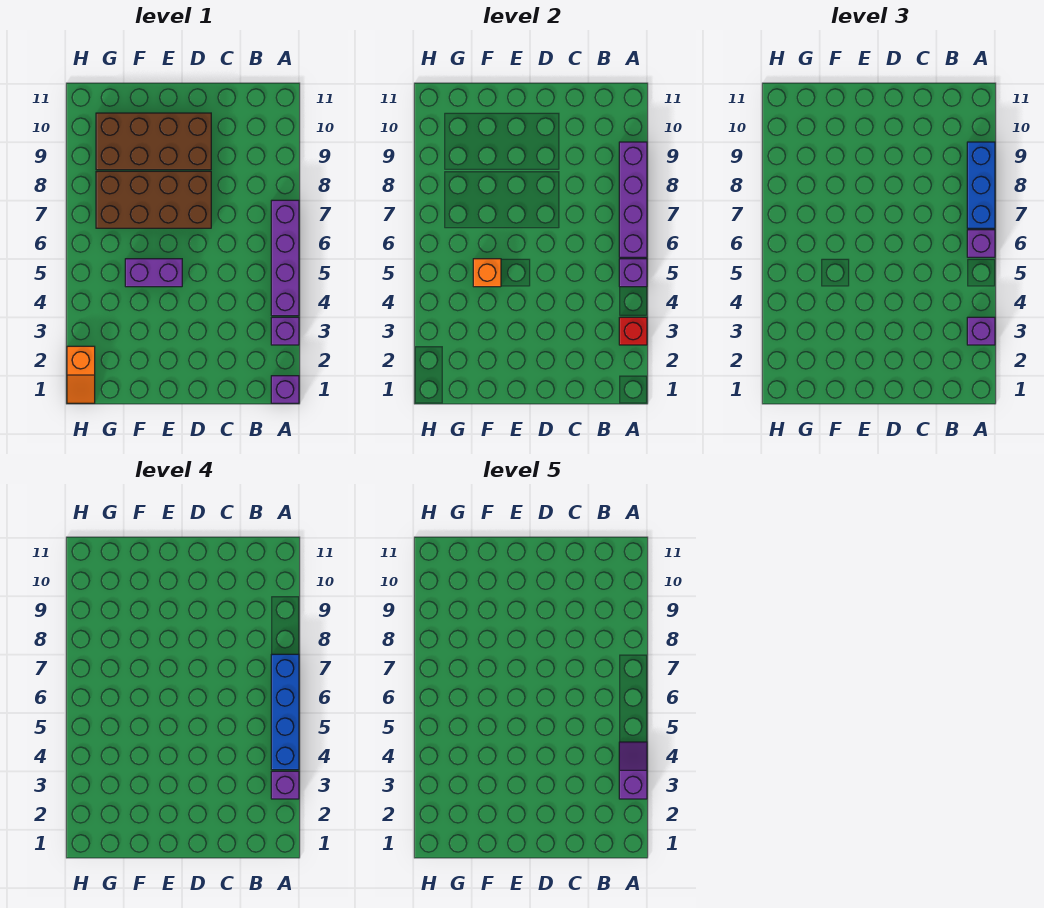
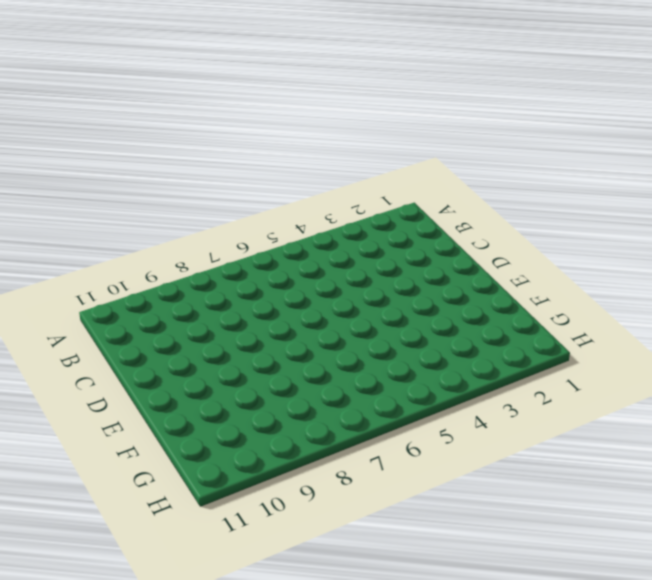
none -> purple 1x1 brick [271,376,299,403]
none -> purple 1x1 brick [271,317,299,345]
none -> purple 1x4 brick [271,200,299,316]

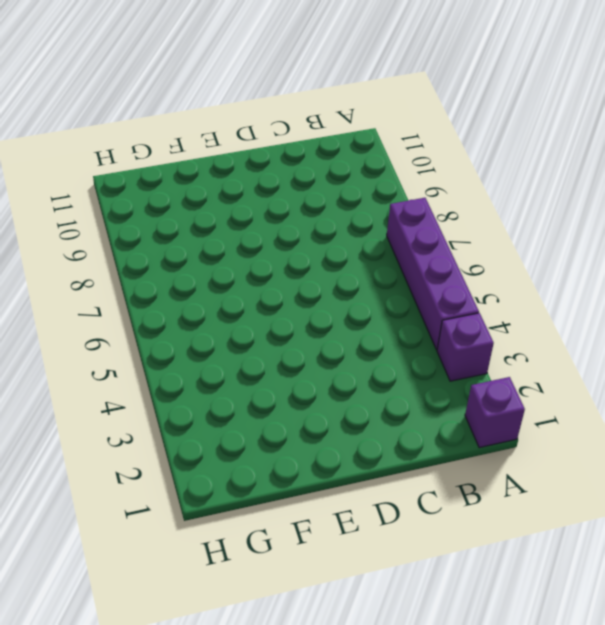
none -> brown 2x4 brick [96,171,211,228]
none -> brown 2x4 brick [96,113,211,170]
none -> purple 1x2 brick [125,259,182,287]

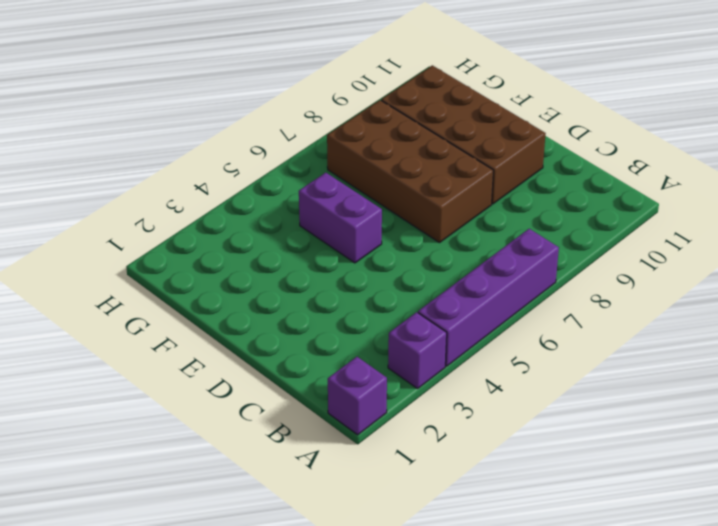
none -> orange 1x2 slope [67,346,95,403]
none -> red 1x1 brick [619,317,647,345]
none -> purple 1x1 brick [619,259,647,287]

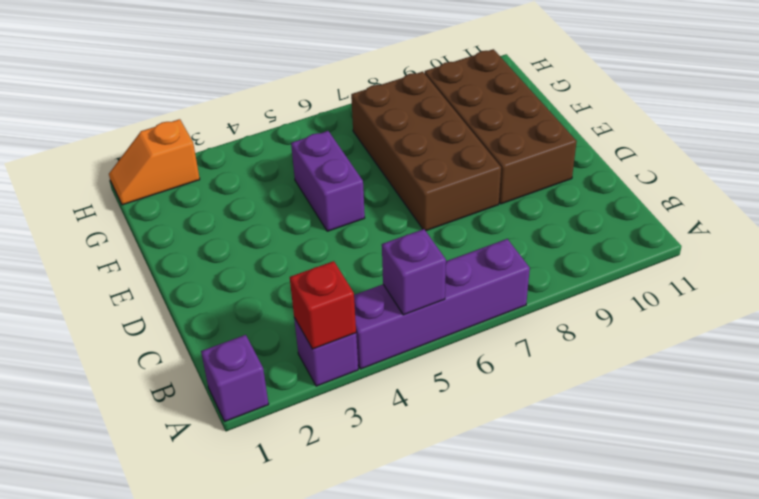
none -> purple 1x4 brick [619,142,647,257]
none -> orange 1x1 brick [473,259,501,287]
none -> purple 1x1 brick [967,317,995,345]

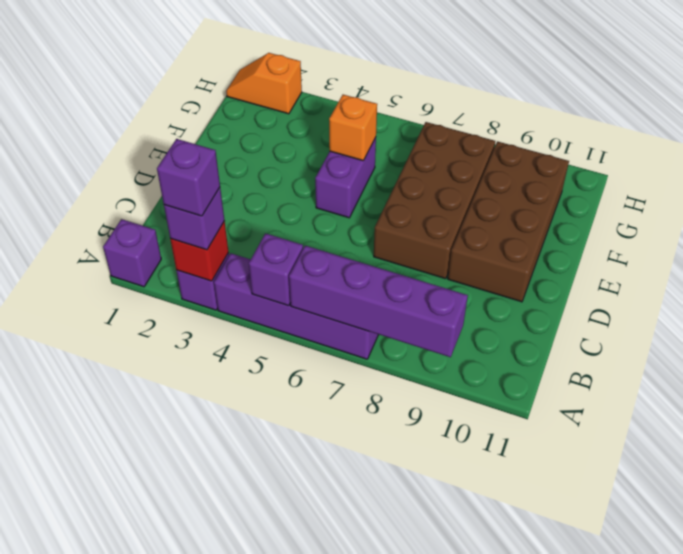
none -> purple 1x1 brick [967,230,995,257]
none -> blue 1x3 brick [967,142,995,228]
none -> blue 1x4 brick [271,654,299,770]

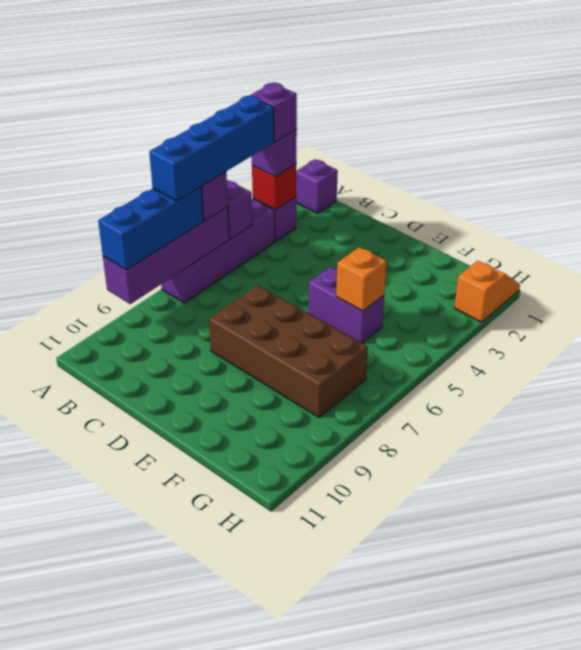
none -> brown 2x4 brick [96,113,211,170]
none -> purple 1x2 slope [619,742,647,799]

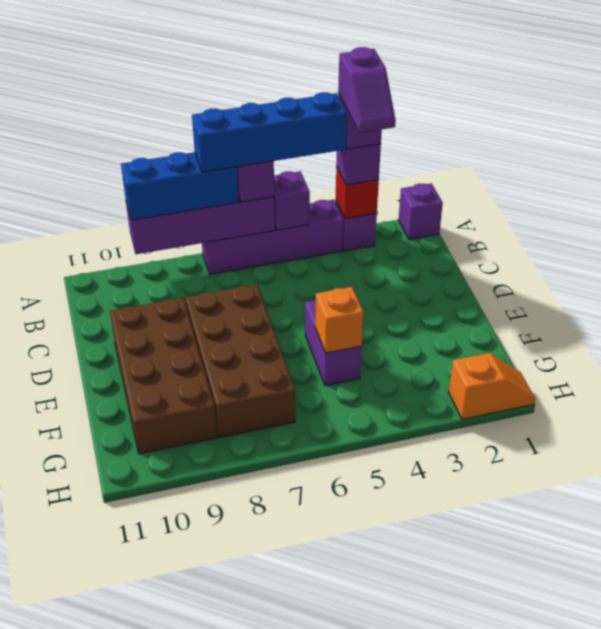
purple 1x2 slope [338,47,396,133] -> purple 1x2 slope turned to [619,742,647,799]

